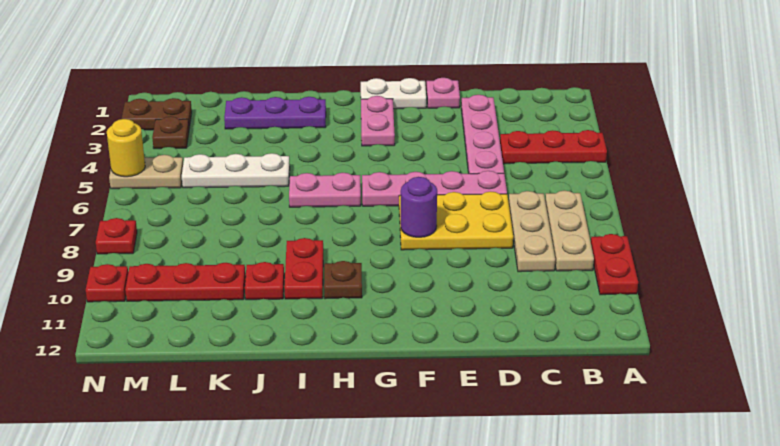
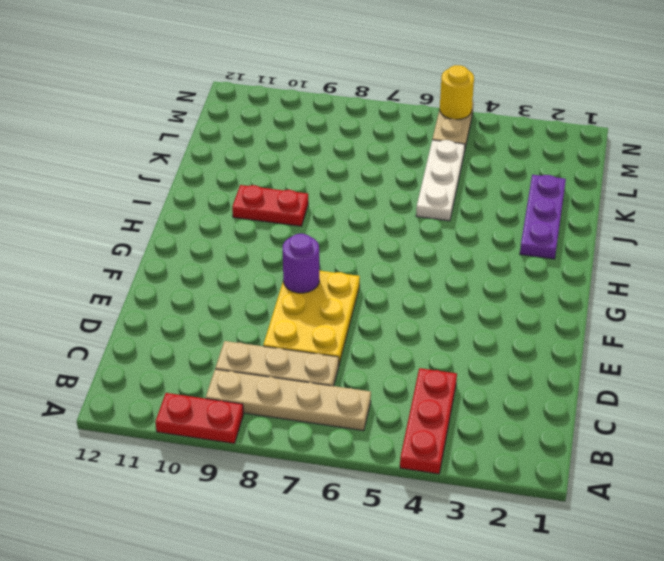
tan 1x4 plate [206,369,371,431] -> tan 1x3 plate [545,190,594,271]
none -> pink 1x4 plate [461,95,504,174]
none -> pink 1x4 plate [362,171,507,206]
none -> pink 1x1 plate [427,78,460,108]

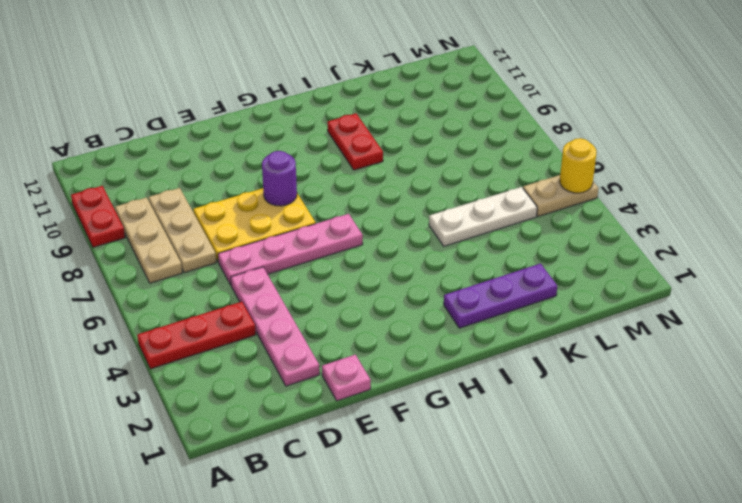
none -> white 1x2 plate [361,78,426,109]
none -> pink 1x2 plate [361,96,395,146]
none -> pink 1x2 plate [289,173,361,207]

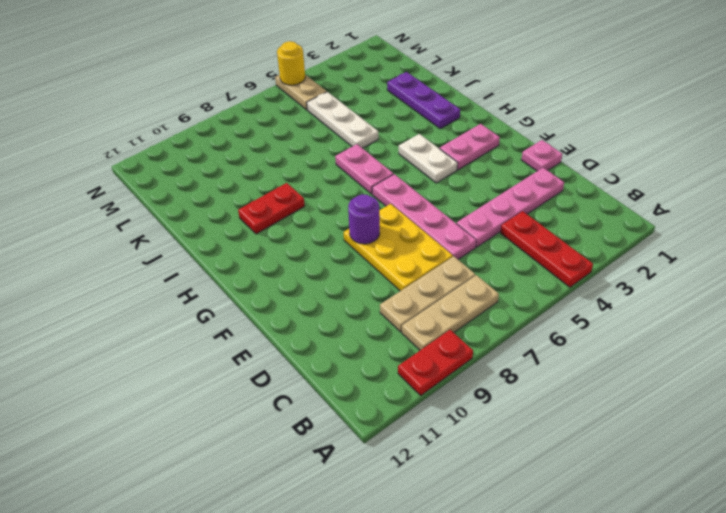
white 1x2 plate [399,134,457,183] -> white 1x2 plate moved to [361,78,426,109]
none -> brown 1x1 plate [324,261,362,299]
none -> red 1x1 plate [245,262,284,300]
none -> red 1x3 plate [125,263,246,301]

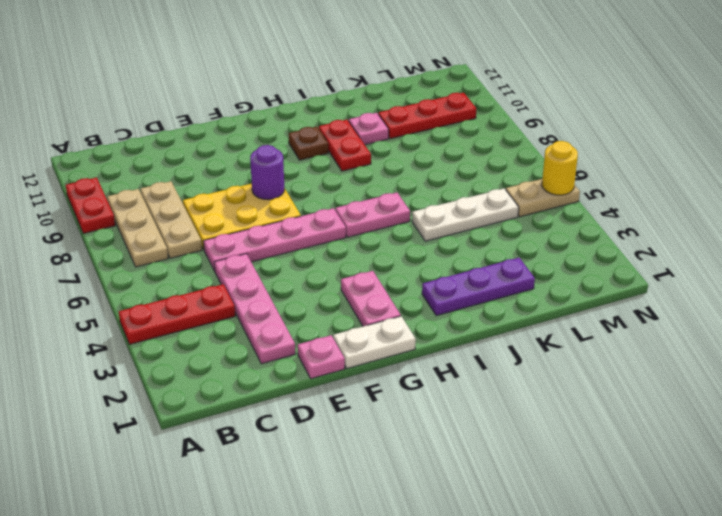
pink 1x1 plate [349,113,389,145] -> red 1x1 plate [245,262,284,300]
none -> brown 1x2 plate [121,98,192,130]
none -> brown 1x1 plate [152,116,189,149]
none -> red 1x1 plate [96,218,137,254]

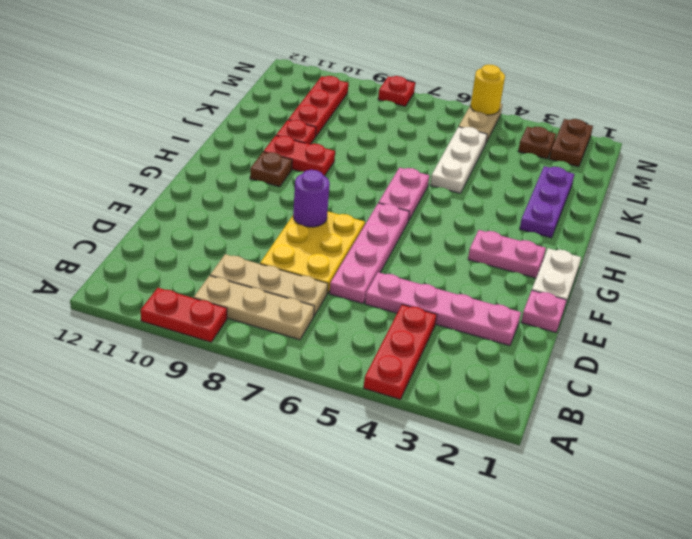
none -> red 1x1 plate [86,264,128,302]

